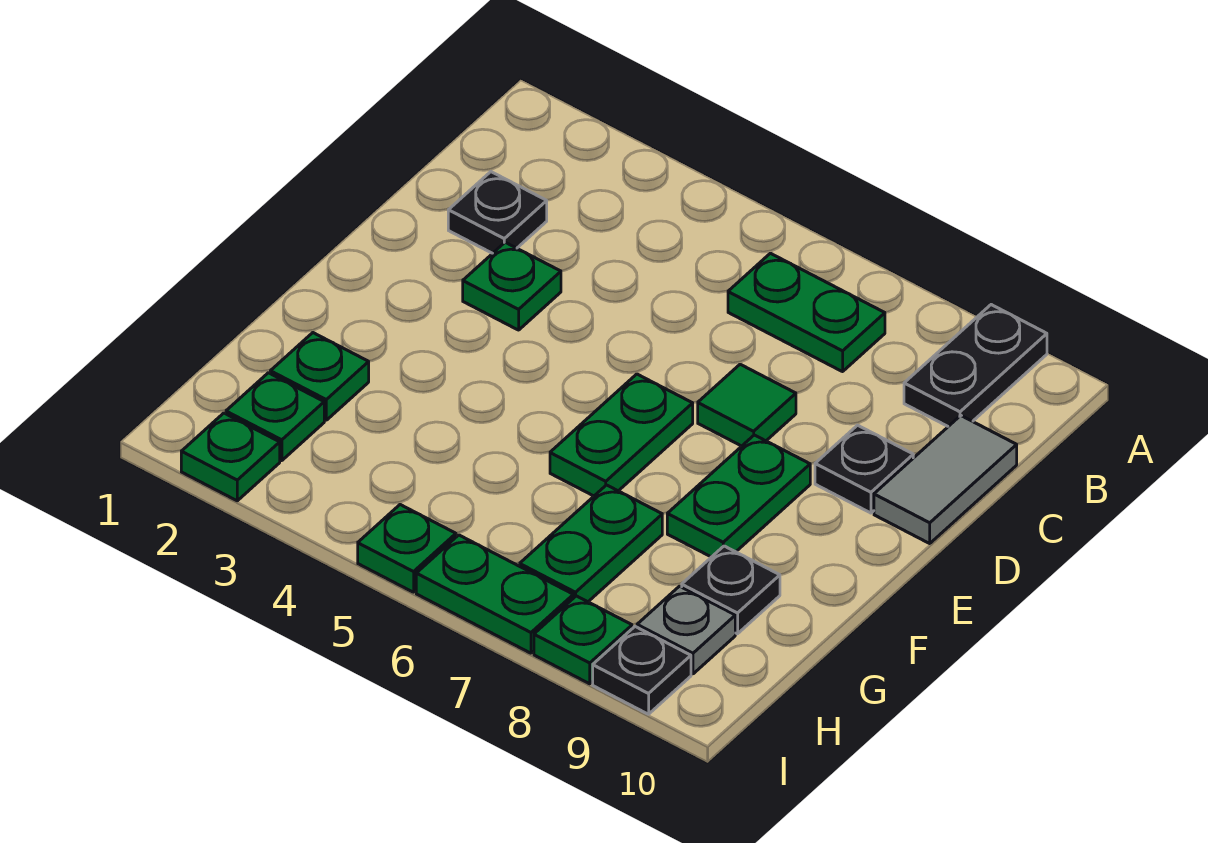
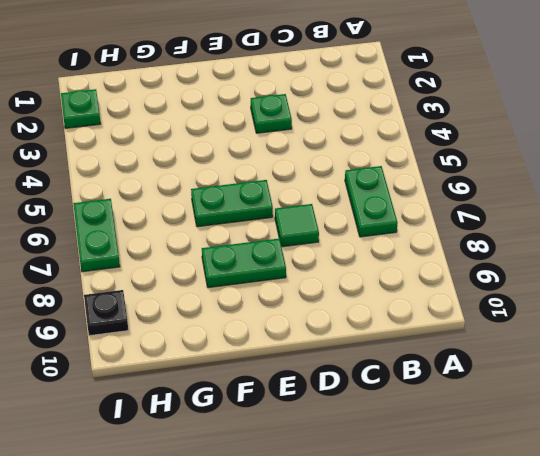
none -> black 1x2 plate [904,305,1047,426]
none -> black 1x1 plate [448,172,547,253]
none -> grey 1x2 tile [874,416,1017,543]

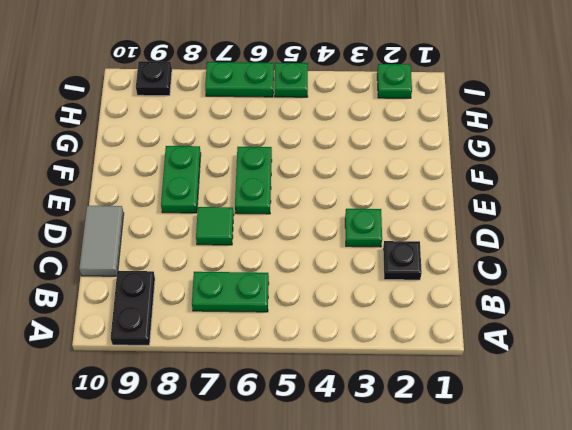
none -> black 1x1 plate [815,425,913,513]
none -> green 1x1 plate [270,333,369,420]
none -> green 1x2 plate [520,485,662,602]

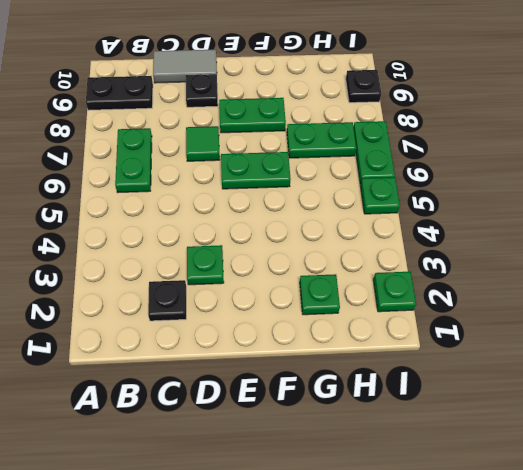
none -> black 1x1 plate [682,546,780,634]
none -> green 1x1 plate [226,373,324,461]
none -> grey 1x1 plate [637,586,735,674]

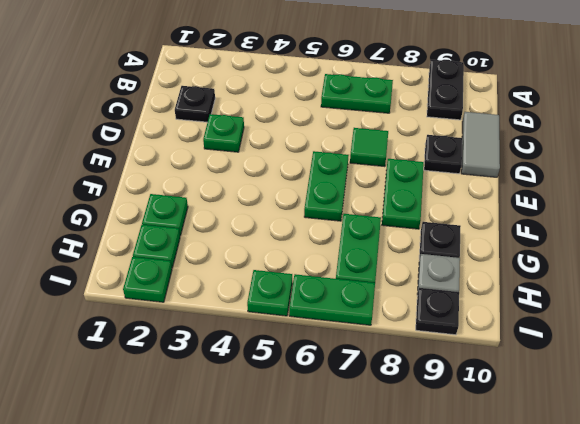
none -> green 1x1 plate [534,596,632,684]

